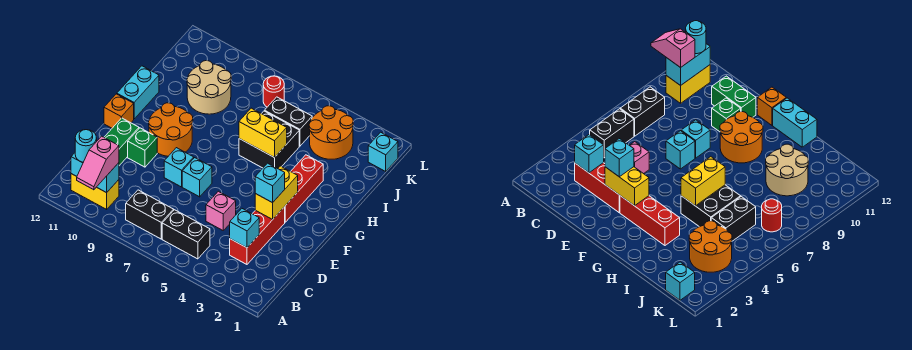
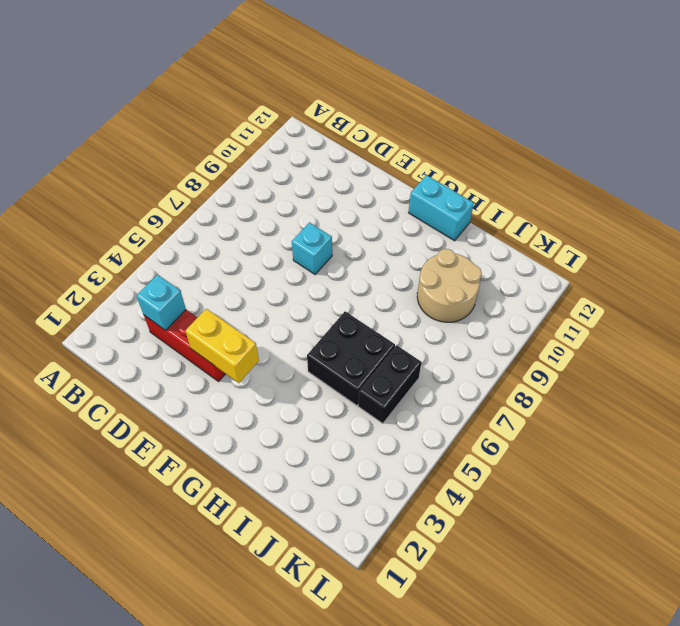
none -> black 1x2 brick [162,210,210,259]
none -> black 1x2 brick [126,190,174,239]
none -> yellow 1x2 brick [71,174,119,209]

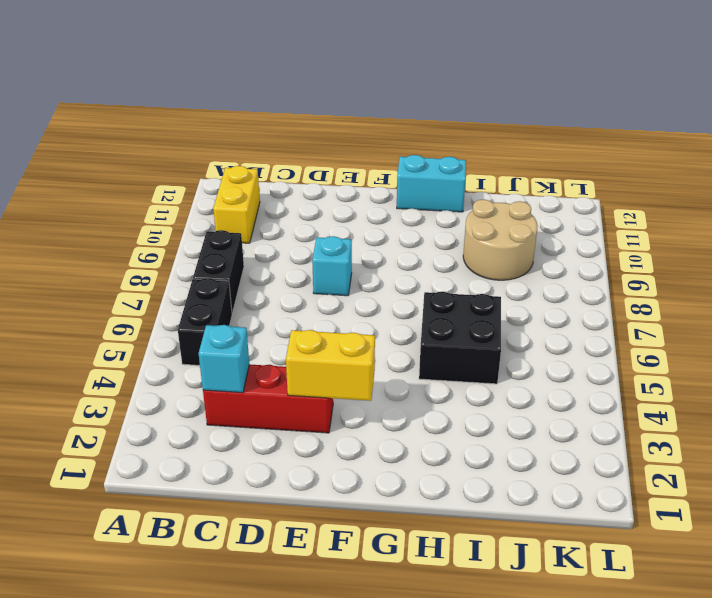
none -> pink 1x1 brick [206,191,236,230]
none -> green 1x2 brick [104,118,139,166]
none -> cyan 1x1 brick [182,158,212,197]

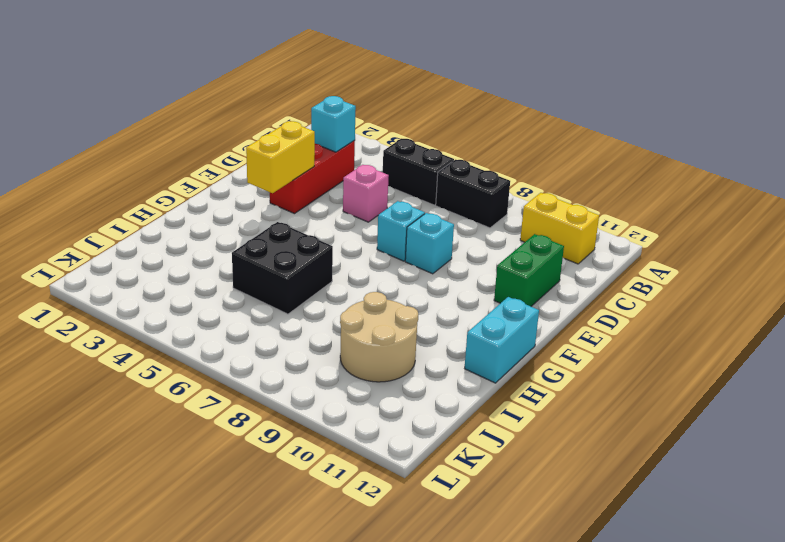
none -> green 1x1 brick [128,128,157,167]
none -> red 1x3 brick [285,155,323,222]
none -> orange 2x2 round brick [149,103,193,156]

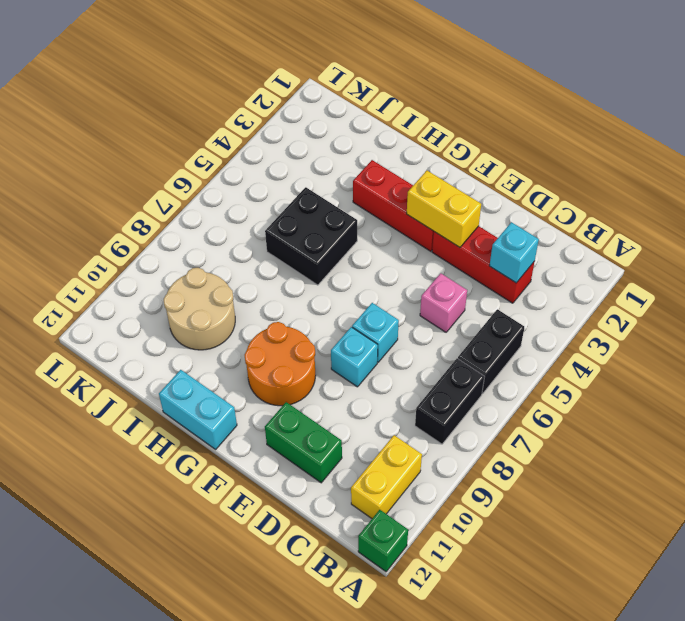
green 1x1 brick [358,510,408,572] -> green 1x1 brick moved to [128,128,157,167]
none -> orange 1x1 brick [104,94,134,128]
none -> orange 2x2 round brick [309,106,353,159]
none -> black 1x2 brick [265,97,312,146]

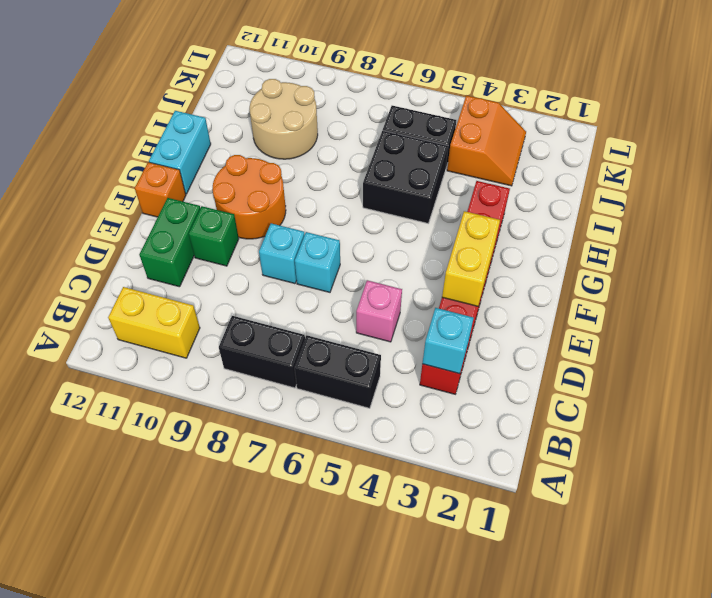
orange 2x2 slope [447,96,526,186] -> orange 2x2 round brick [309,106,353,159]
none -> cyan 1x1 brick [368,132,398,171]
none -> red 1x1 round brick [263,76,284,107]
none -> cyan 1x2 brick [71,153,119,193]

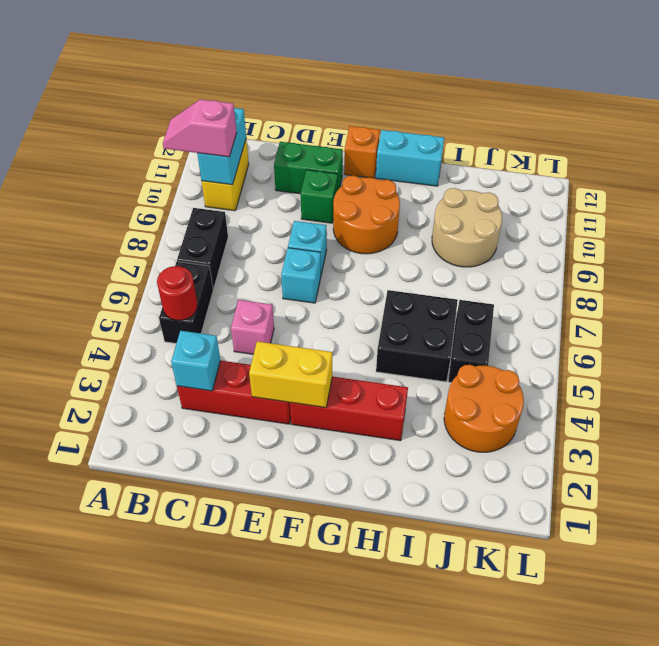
red 1x1 round brick [157,266,197,320] -> red 1x1 round brick moved to [263,76,284,107]
none -> cyan 1x1 brick [368,132,398,171]
none -> yellow 1x2 brick [239,108,287,158]
none -> cyan 1x1 round brick [75,130,97,162]

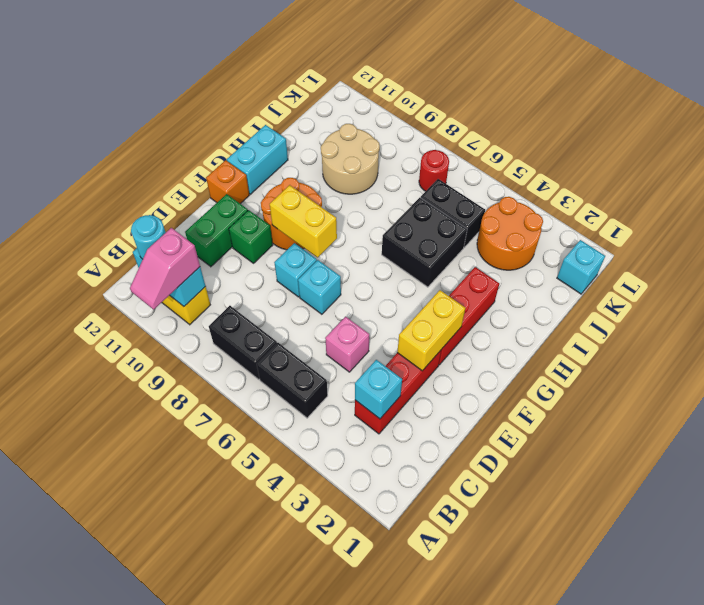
yellow 1x2 brick [270,185,337,257] -> yellow 1x2 brick moved to [239,108,287,158]
none -> cyan 1x1 brick [255,163,285,203]

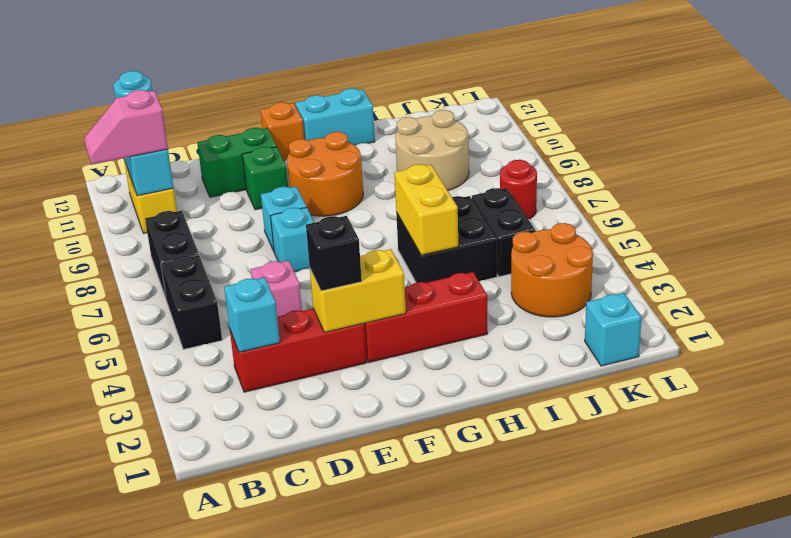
black 1x1 brick [306,216,362,291] -> cyan 1x1 brick [255,163,285,203]

